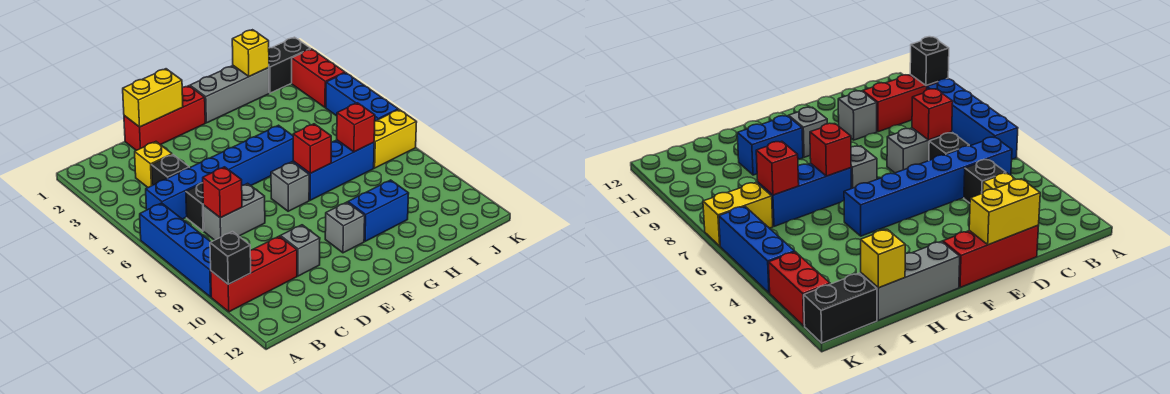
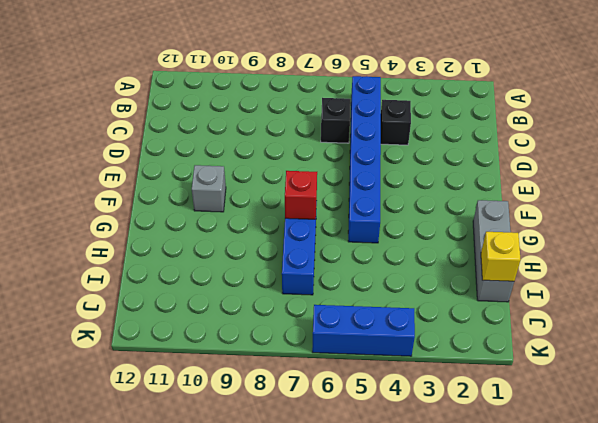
none -> blue 1x4 brick [140,203,211,297]
none -> red 1x3 brick [211,236,297,312]
none -> yellow 1x1 brick [135,142,172,187]

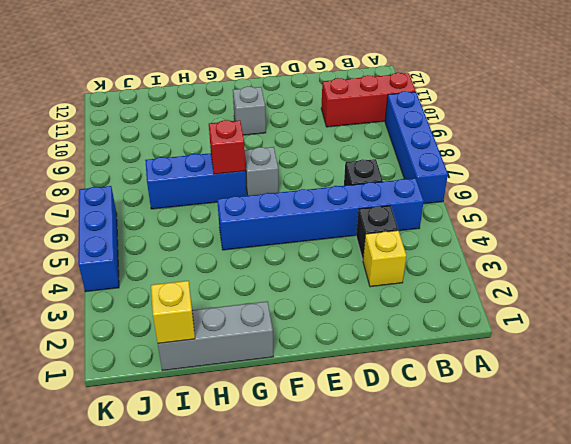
none -> grey 1x2 brick [203,183,265,240]
none -> red 1x3 brick [124,86,205,150]
none -> grey 1x1 brick [280,225,320,276]

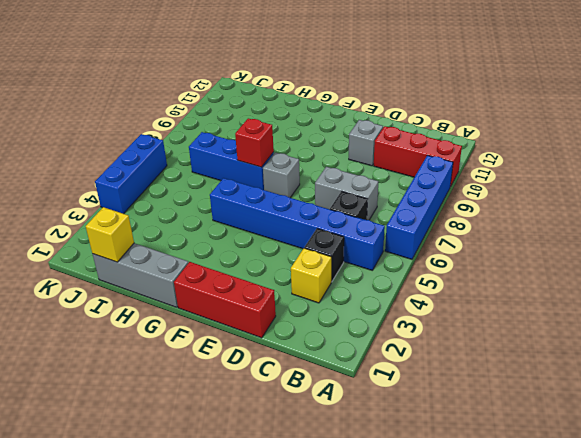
none -> grey 1x1 brick [325,202,365,253]
none -> blue 1x2 brick [348,180,409,241]
none -> black 1x2 brick [269,37,310,93]

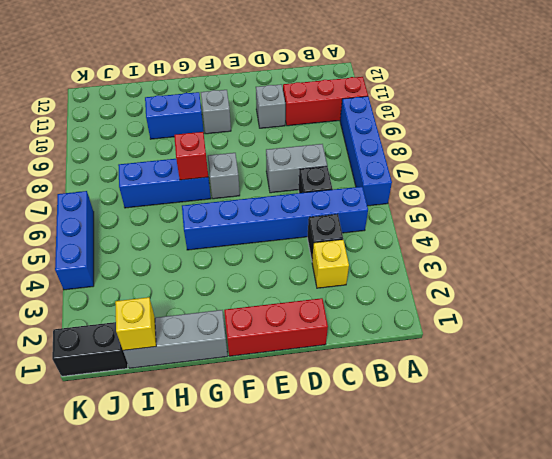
none -> yellow 1x2 brick [374,110,417,168]
none -> red 1x2 brick [292,49,345,107]
none -> black 1x1 brick [210,232,251,284]

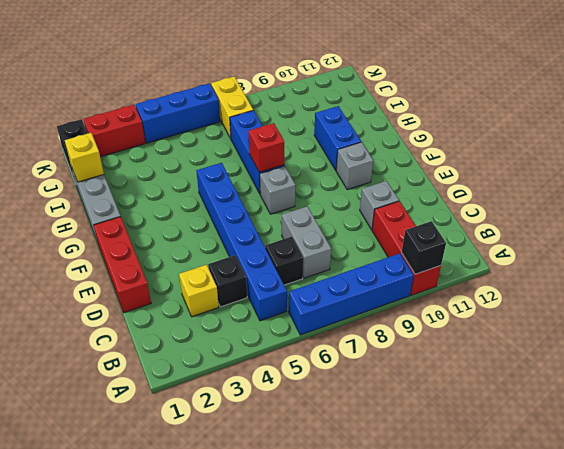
none -> red 1x1 brick [203,167,242,218]
none -> yellow 1x2 brick [123,69,183,127]
none -> red 1x1 brick [337,103,375,152]

